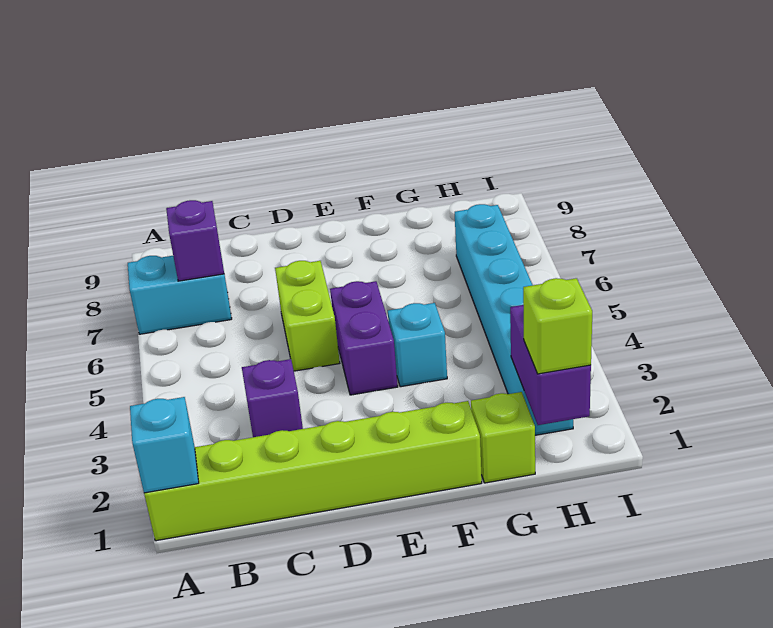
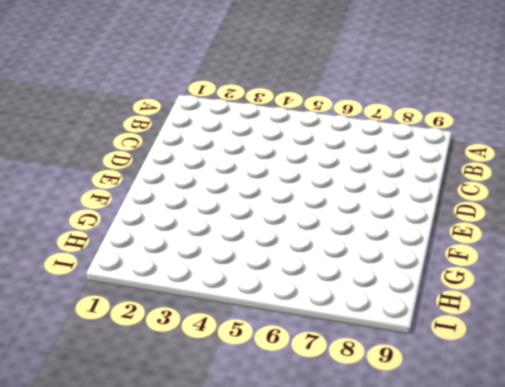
none -> lime 1x6 brick [144,401,482,541]
none -> cyan 1x2 brick [128,256,232,334]
none -> purple 1x1 brick [242,359,303,437]

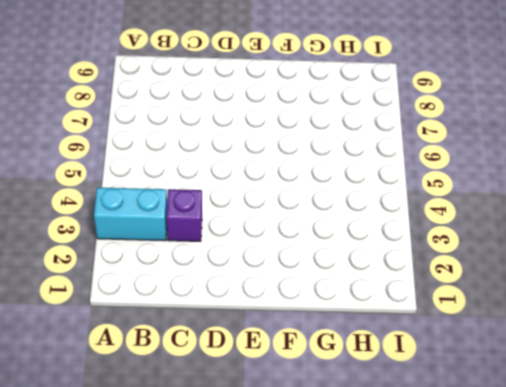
cyan 1x2 brick [94,187,167,241] -> cyan 1x2 brick moved to [128,256,232,334]
none -> lime 1x6 brick [144,401,482,541]
none -> lime 1x2 brick [275,261,340,371]
none -> purple 1x2 brick [330,281,398,395]

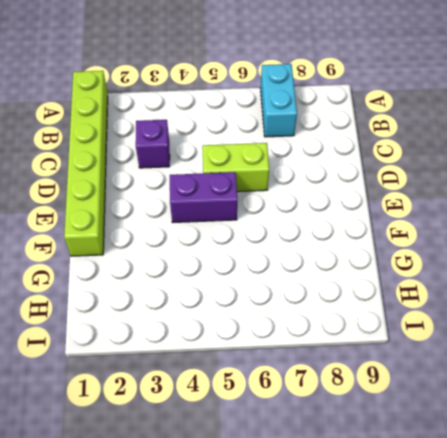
none -> cyan 1x1 brick [388,303,447,387]
none -> lime 1x1 brick [471,392,535,483]
none -> cyan 1x6 brick [455,204,573,435]

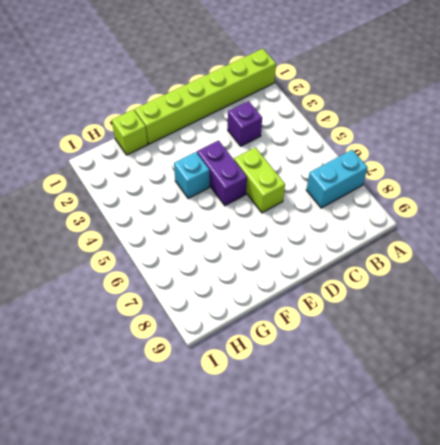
none -> cyan 1x6 brick [455,204,573,435]
none -> cyan 1x1 brick [130,397,199,493]
none -> purple 1x1 brick [166,200,224,281]

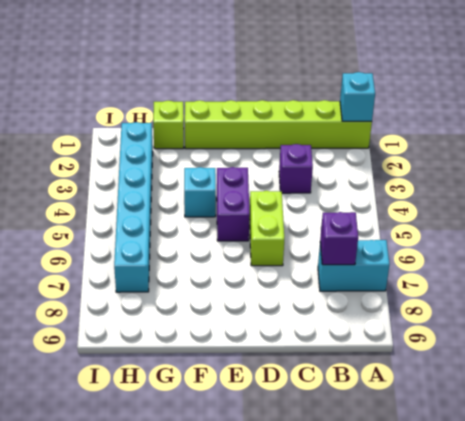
none -> purple 1x2 brick [510,305,591,425]
none -> lime 1x1 brick [523,278,592,374]

